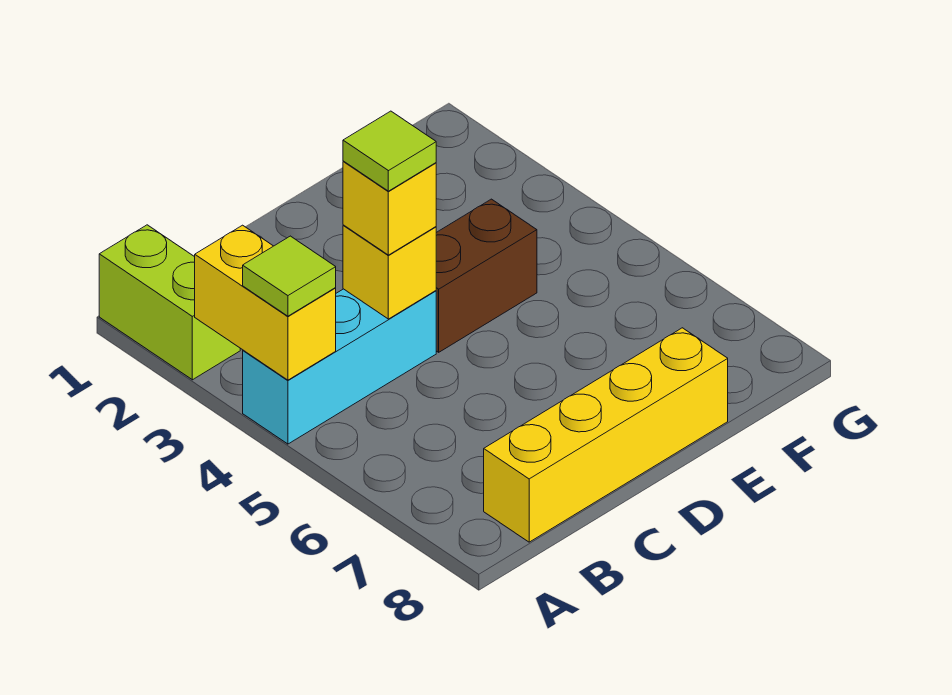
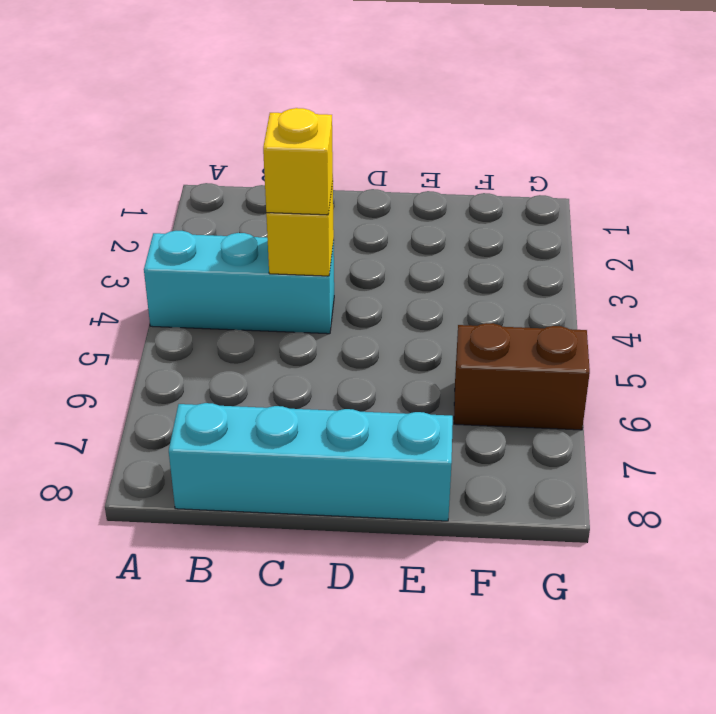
cyan 1x4 brick [169,403,453,521] -> yellow 1x4 brick [484,328,728,542]
brown 1x2 brick [454,323,590,430] -> brown 1x2 brick moved to [436,199,537,352]
none -> lime 1x2 brick [99,225,240,380]
none -> yellow 1x2 brick [195,225,336,380]

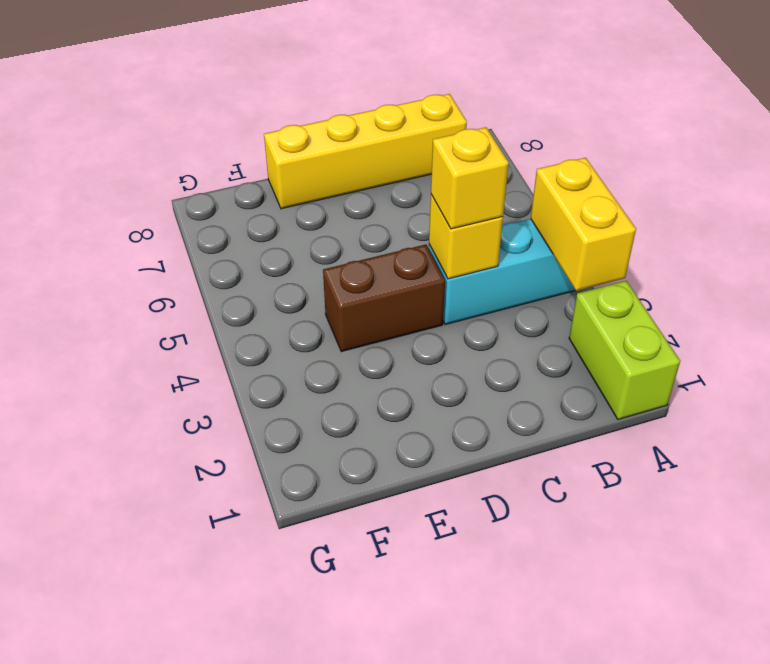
none -> lime 1x1 tile [243,236,336,316]
none -> lime 1x1 tile [343,111,436,191]

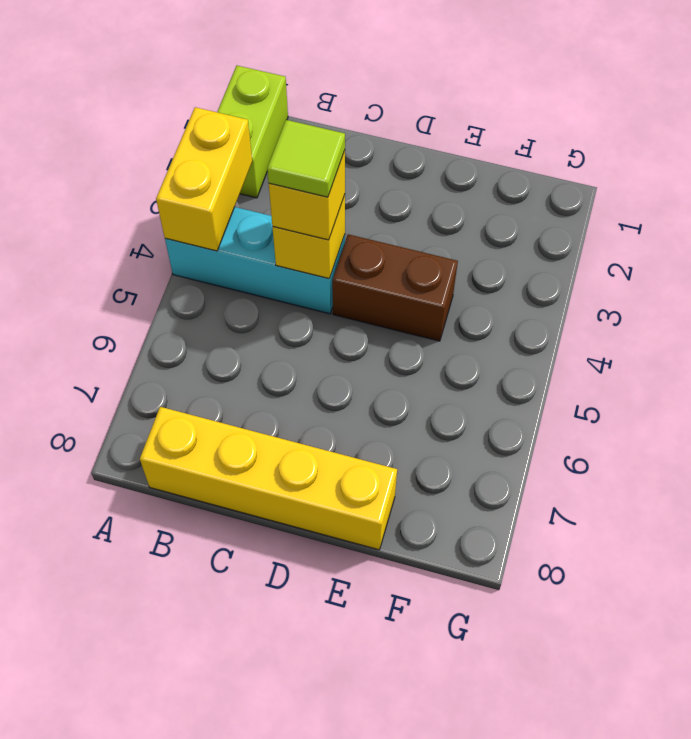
none -> lime 1x1 tile [243,236,336,316]

